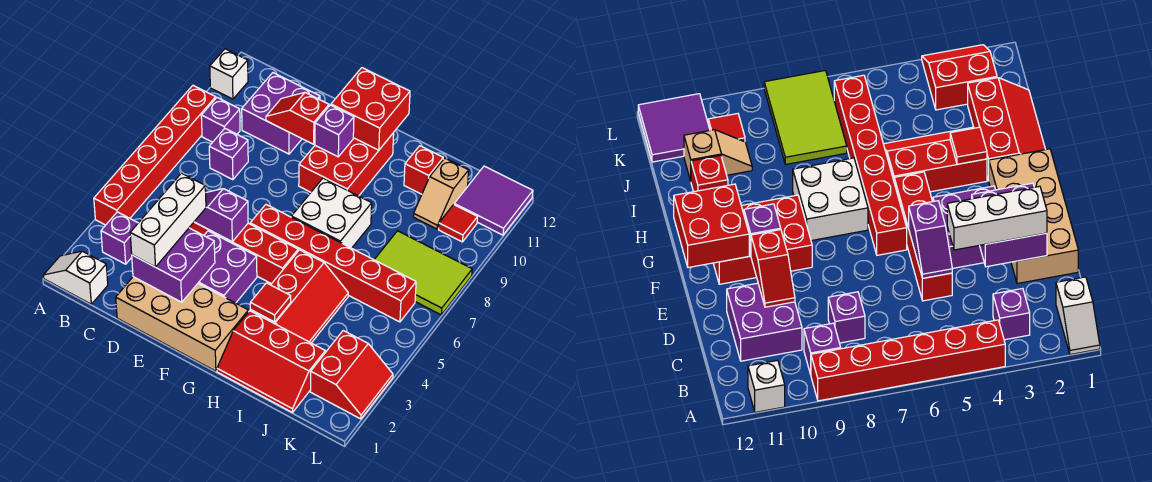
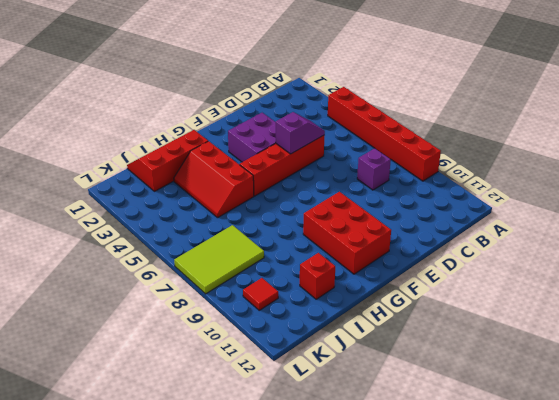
none -> white 1x2 slope [44,251,108,304]
none -> white 1x1 brick [210,49,248,99]
none -> purple 1x1 brick [101,212,138,264]

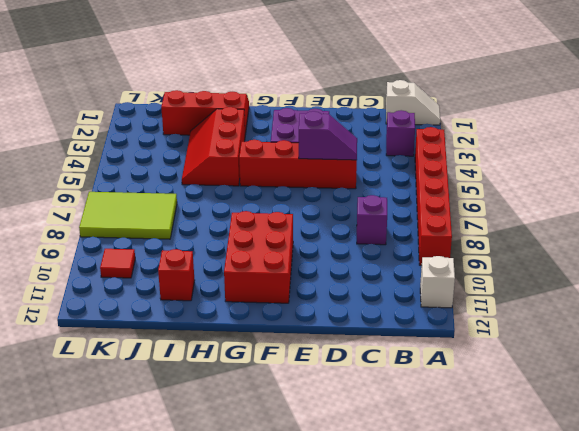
none -> purple 1x1 brick [201,98,240,142]
none -> purple 2x2 brick [242,73,320,154]
none -> tan 2x4 brick [116,277,248,371]

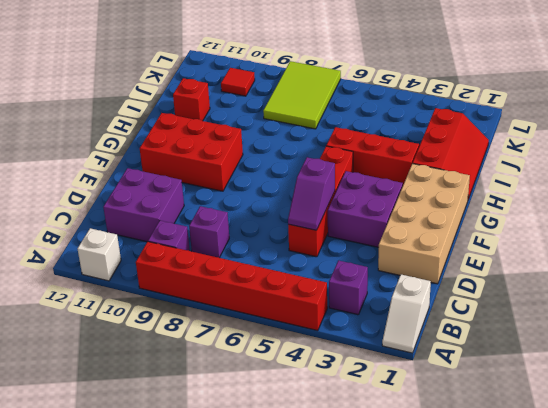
none -> red 1x6 brick [250,205,416,322]
none -> white 2x2 brick [291,178,372,248]
none -> tan 1x2 slope [413,158,469,229]

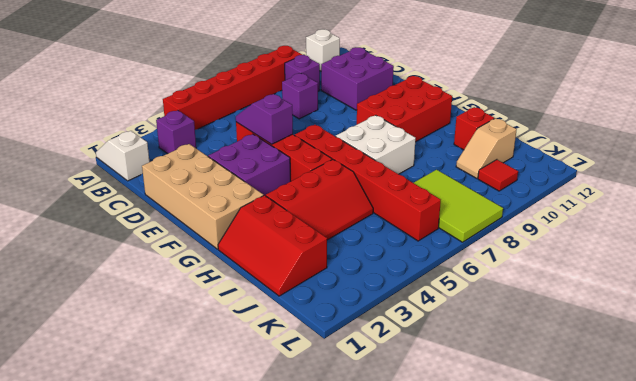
none -> red 2x2 slope [310,331,393,419]
none -> purple 2x2 tile [454,166,533,235]
none -> purple 2x2 brick [132,228,215,302]

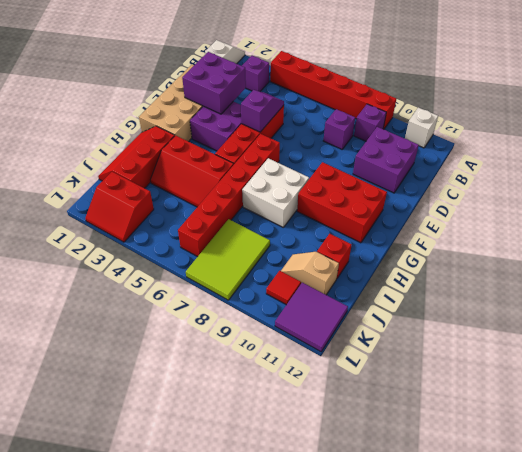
none -> red 1x2 slope [266,92,329,144]
none -> purple 1x1 brick [315,105,354,157]
none -> red 2x2 brick [331,68,410,150]

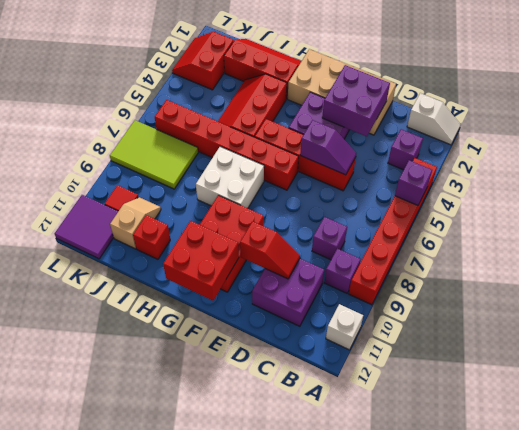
purple 1x1 brick [395,160,432,205] -> purple 1x1 brick moved to [315,105,354,157]
none -> red 1x1 tile [250,283,291,322]
none -> white 1x3 brick [130,173,206,267]

